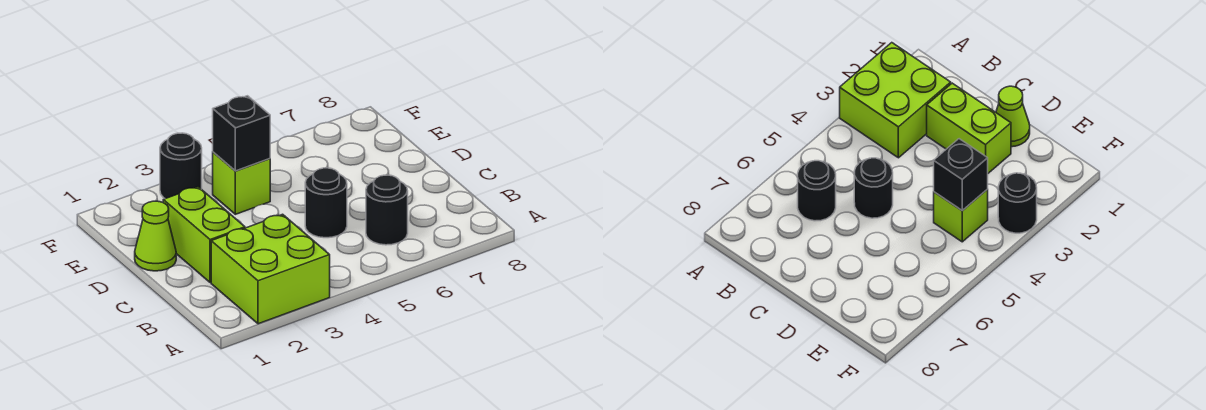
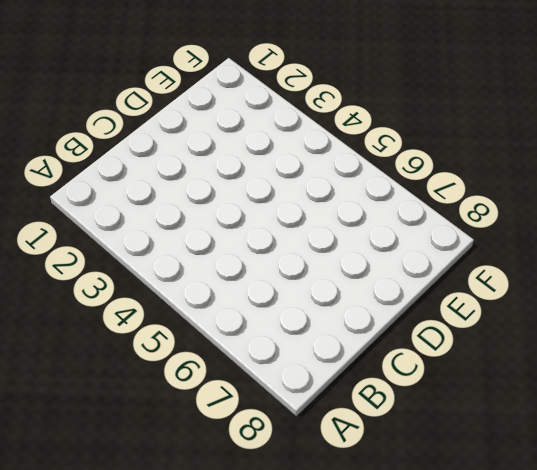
none -> lime 2x2 brick [211,214,330,324]
none -> black 1x1 round brick [366,175,408,245]

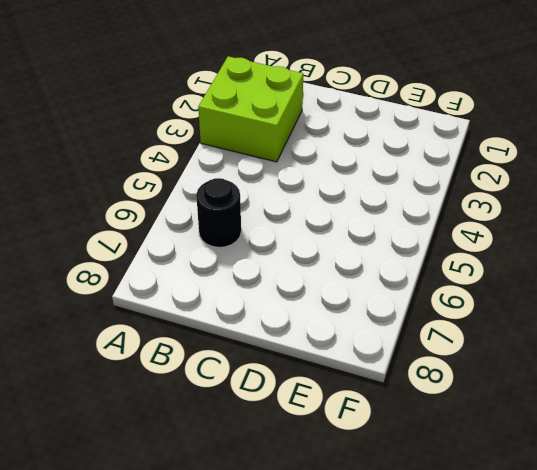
none -> lime 1x2 brick [163,187,245,283]
none -> black 1x1 round brick [305,168,347,238]

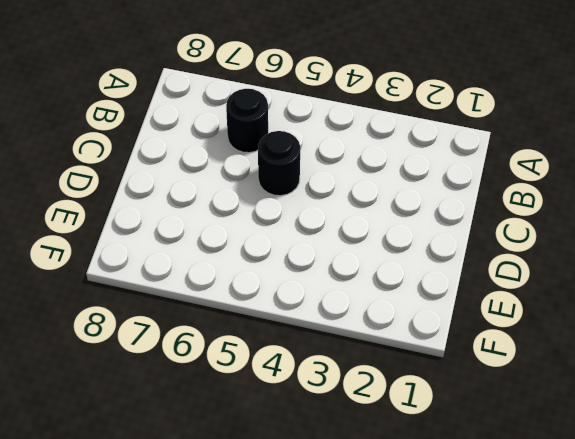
none -> lime 2x2 brick [211,214,330,324]
none -> lime 1x2 brick [163,187,245,283]

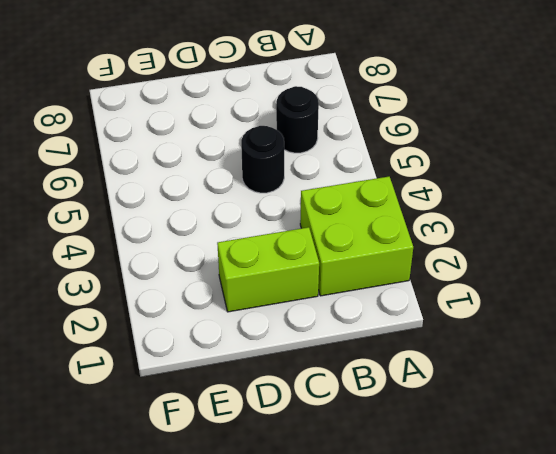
none -> lime 1x1 cone [135,201,176,271]
none -> lime 1x1 brick [213,152,270,214]

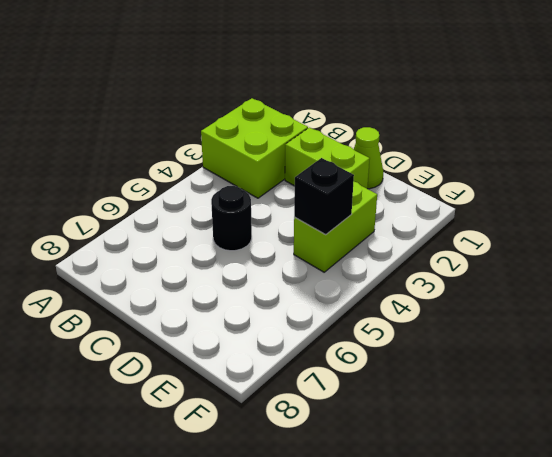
lime 1x2 brick [294,182,377,272] -> lime 1x1 brick [213,152,270,214]
none -> black 1x1 round brick [366,175,408,245]
none -> black 1x1 round brick [160,133,202,199]

